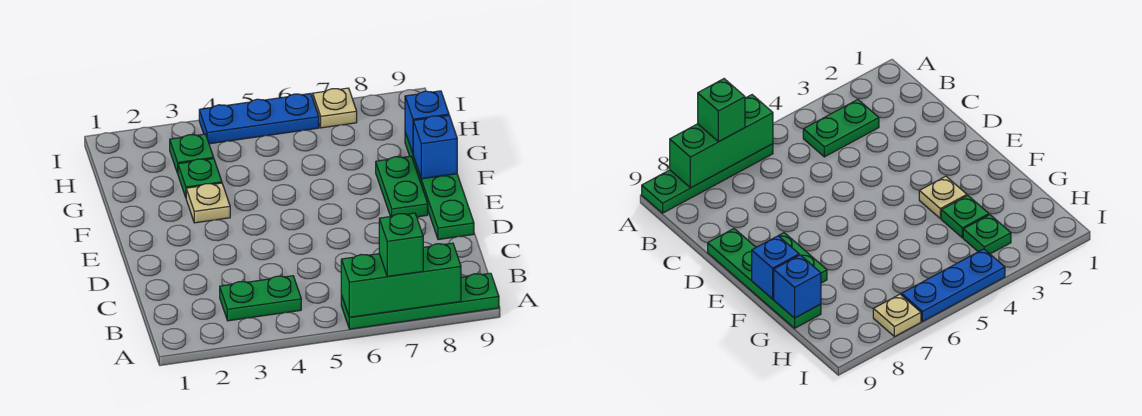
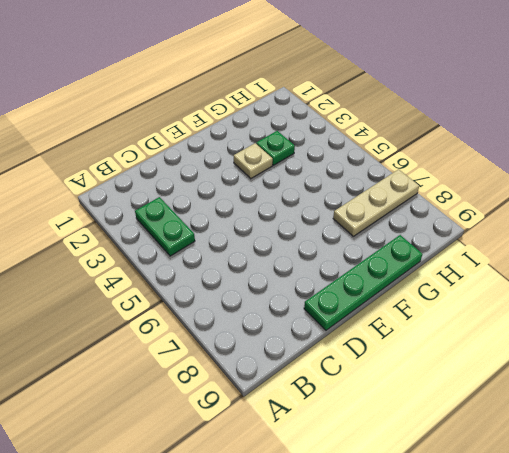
tan 1x3 plate [333,169,419,236] -> tan 1x1 plate [313,88,357,128]
none -> green 1x4 plate [341,273,499,329]
none -> green 1x2 plate [376,156,428,217]
none -> green 1x1 plate [170,134,214,173]

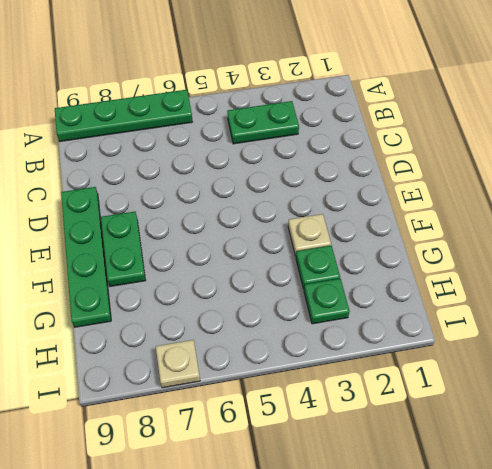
none -> blue 1x3 plate [199,93,319,144]
none -> green 1x3 brick [341,243,461,317]
none -> blue 1x1 brick [413,115,457,179]

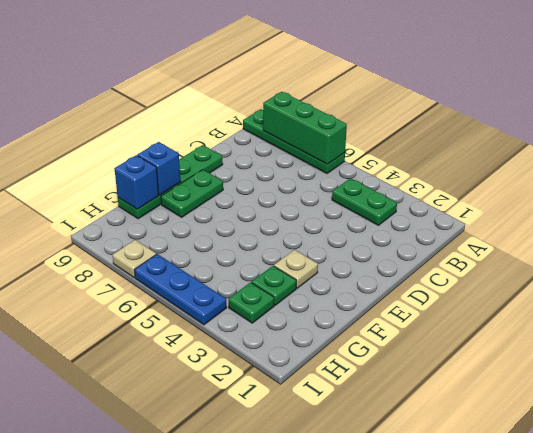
none -> green 1x1 brick [379,213,423,276]

